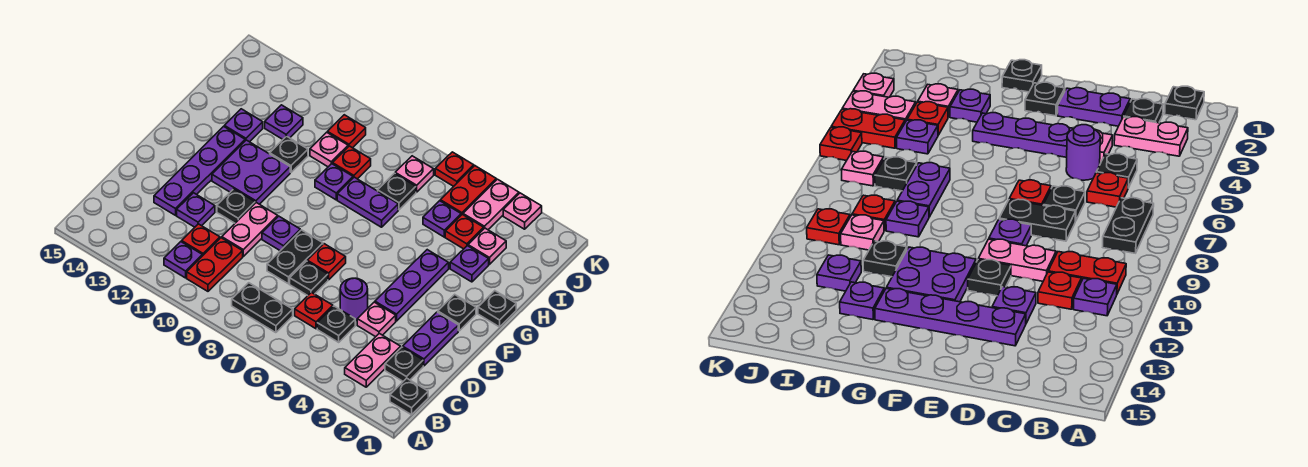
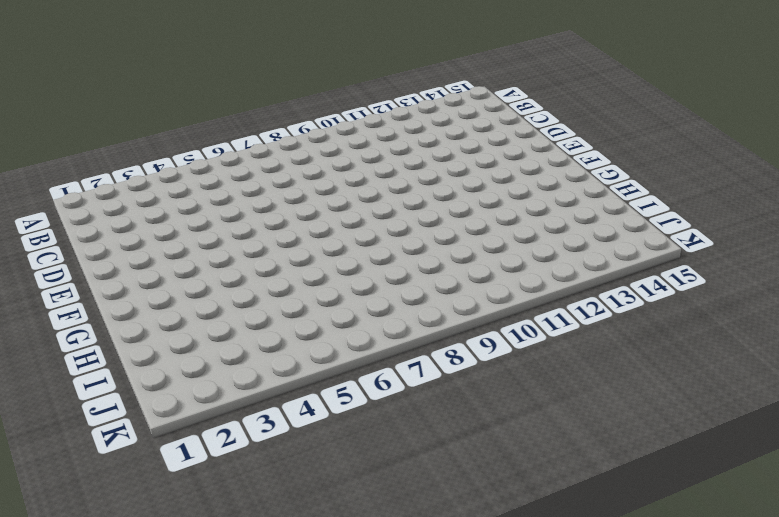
none -> black 1x1 plate [390,378,428,415]
none -> pink 1x2 plate [345,333,401,387]
none -> black 1x2 plate [232,283,293,333]
none -> red 1x2 plate [187,238,243,291]

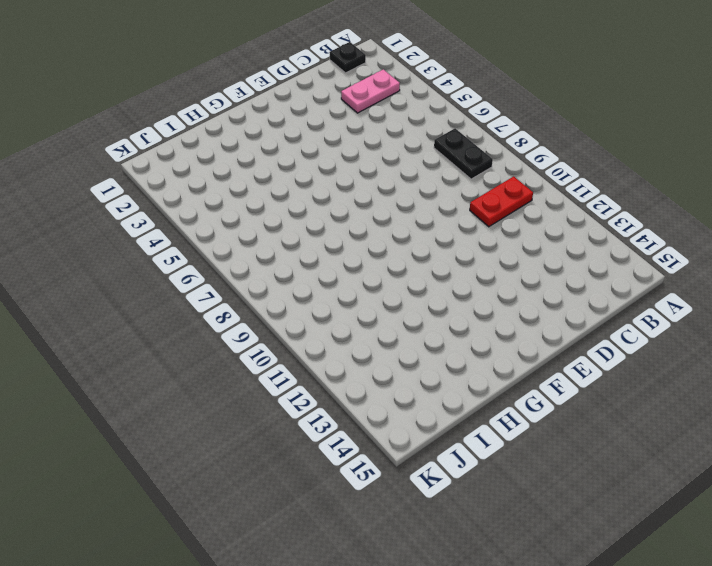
none -> purple 1x1 plate [164,242,202,278]
none -> black 1x1 plate [385,347,423,381]
none -> black 1x1 plate [317,306,355,342]
none -> red 1x1 plate [295,292,333,329]

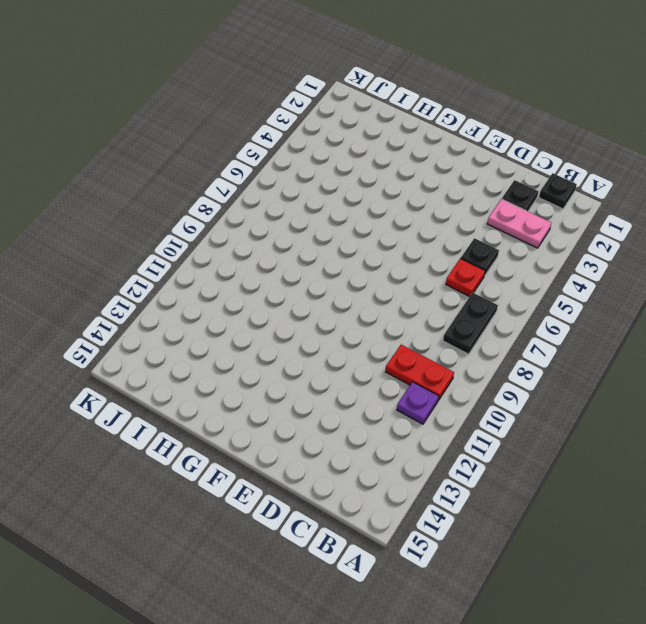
none -> red 1x1 plate [182,224,220,256]
none -> purple 1x2 plate [403,312,458,366]
none -> pink 1x1 plate [357,302,396,337]
none -> purple 1x1 round brick [340,278,368,321]

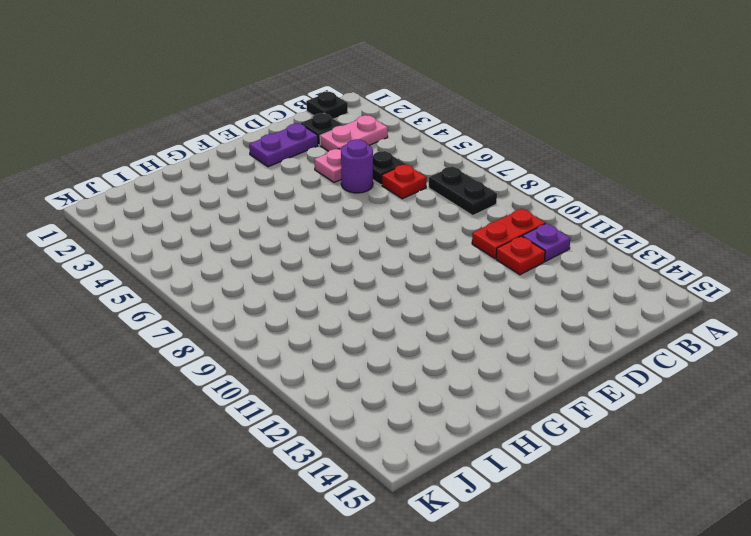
none -> black 1x1 plate [290,261,328,296]
none -> black 1x2 plate [267,230,323,284]
none -> pink 1x2 plate [222,203,278,256]
none -> purple 1x1 plate [177,193,215,227]

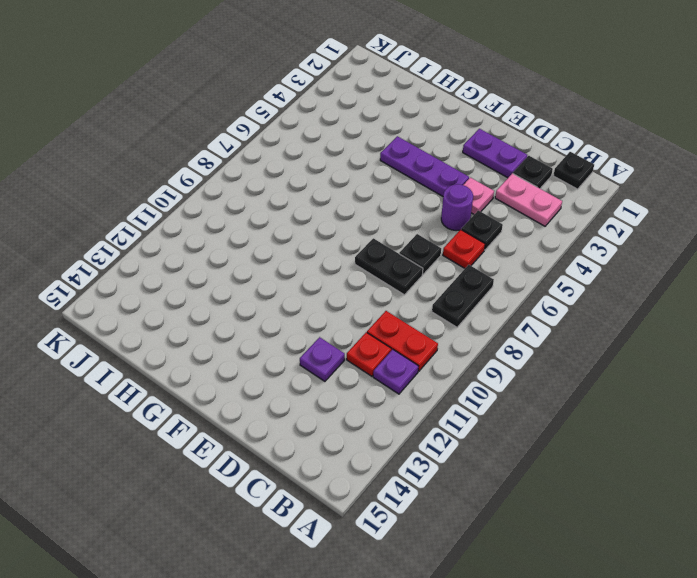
none -> pink 1x2 plate [222,203,278,256]
none -> purple 1x4 plate [154,126,245,215]
none -> red 1x1 plate [307,244,346,280]
none -> purple 1x1 plate [262,216,300,251]

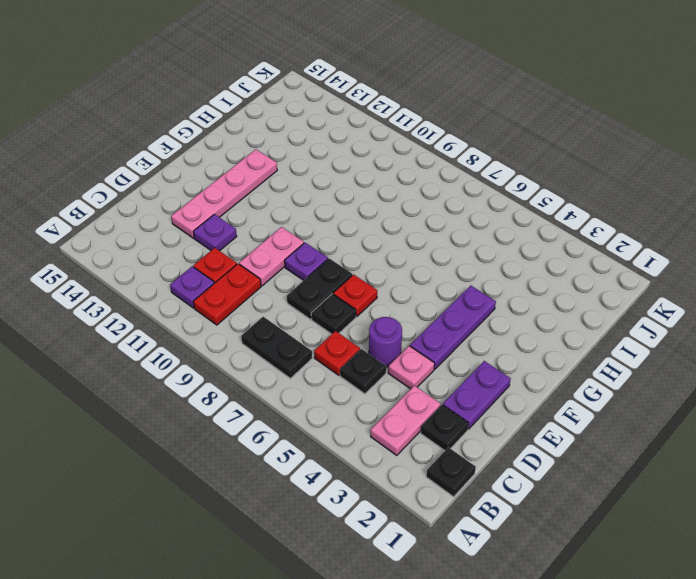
pink 1x4 plate [171,149,277,238] -> purple 1x4 plate [154,126,245,215]
none -> black 1x1 plate [217,189,255,223]
none -> black 1x1 plate [438,294,476,331]
none -> purple 2x2 plate [212,140,290,204]
none -> black 1x1 plate [478,291,516,327]

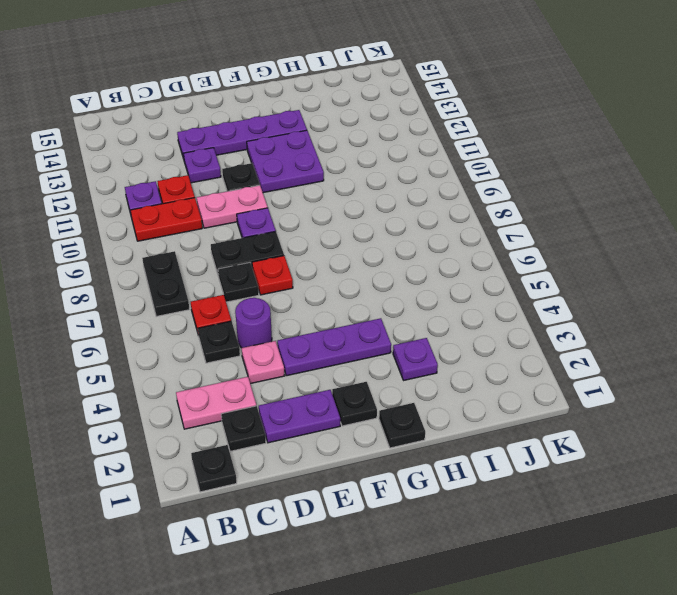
none -> purple 1x2 plate [337,177,398,227]
none -> purple 1x1 plate [315,164,353,200]
none -> black 1x1 plate [270,136,308,172]
none -> purple 1x1 plate [224,109,263,142]

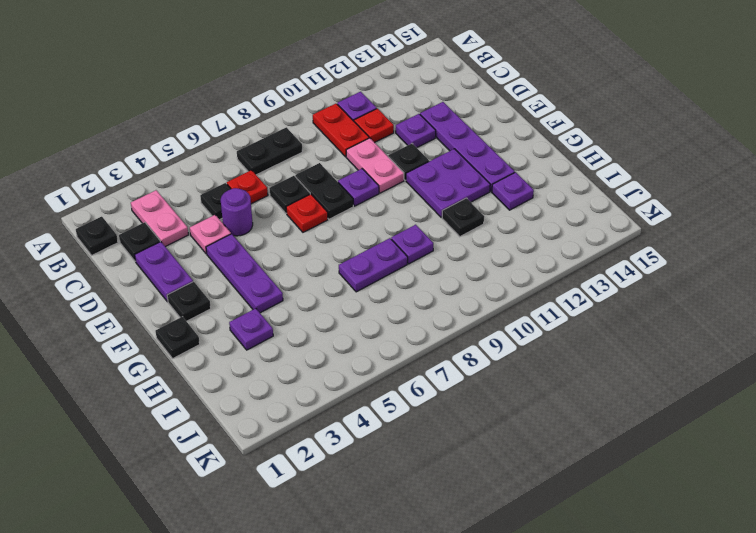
none -> pink 1x1 plate [468,228,506,264]
none -> red 1x1 plate [445,214,484,249]
none -> purple 1x1 plate [423,201,461,237]
none -> black 1x1 plate [378,173,416,210]

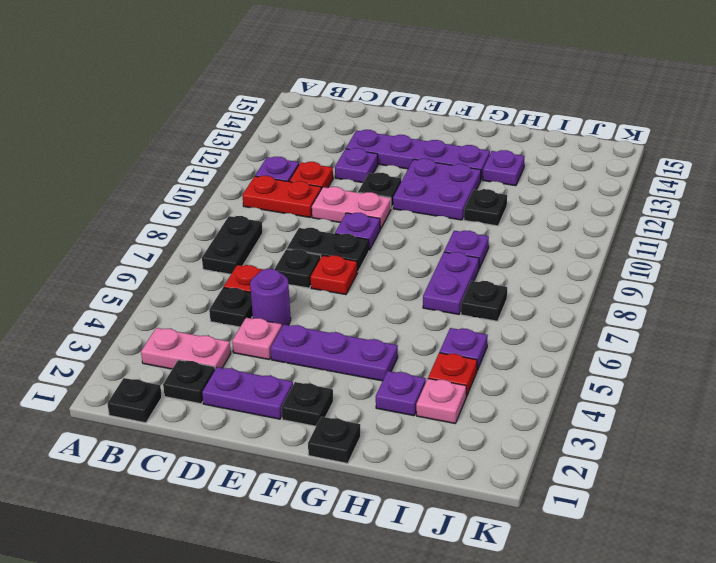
none -> red 1x1 plate [332,146,371,179]
none -> pink 1x1 plate [310,132,348,167]
none -> purple 1x1 plate [265,105,303,139]
none -> pink 1x2 plate [463,179,519,230]

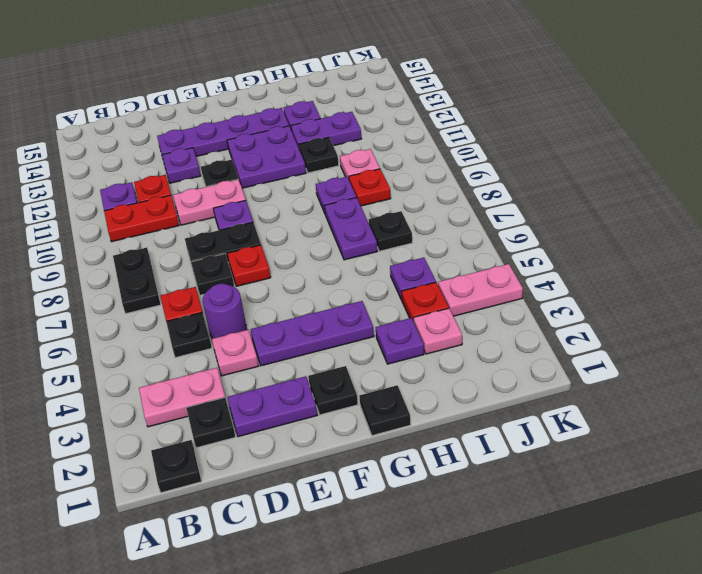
purple 1x2 plate [291,112,361,148] -> purple 1x1 plate [265,105,303,139]
none -> red 1x2 plate [440,166,496,215]
none -> pink 1x1 plate [395,156,434,192]
none -> red 1x1 plate [327,115,366,148]
none -> pink 1x1 plate [503,193,542,229]

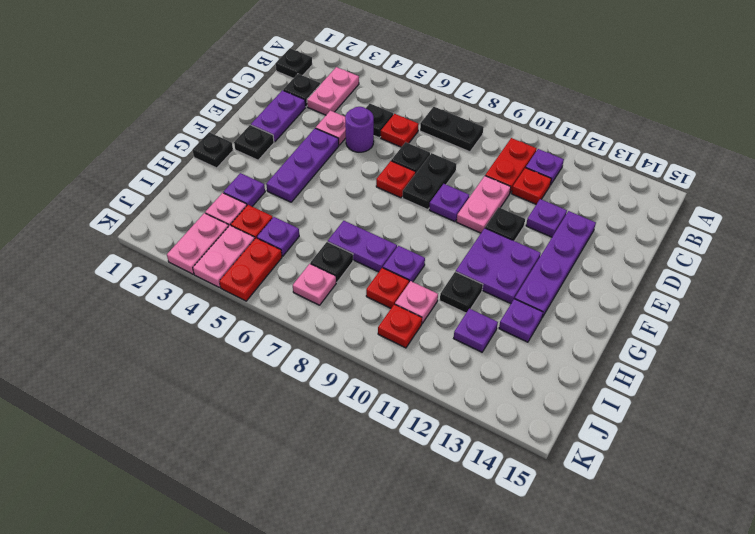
pink 1x2 plate [167,213,229,274] -> pink 1x1 plate [503,193,542,229]
none -> red 1x1 plate [435,152,474,186]

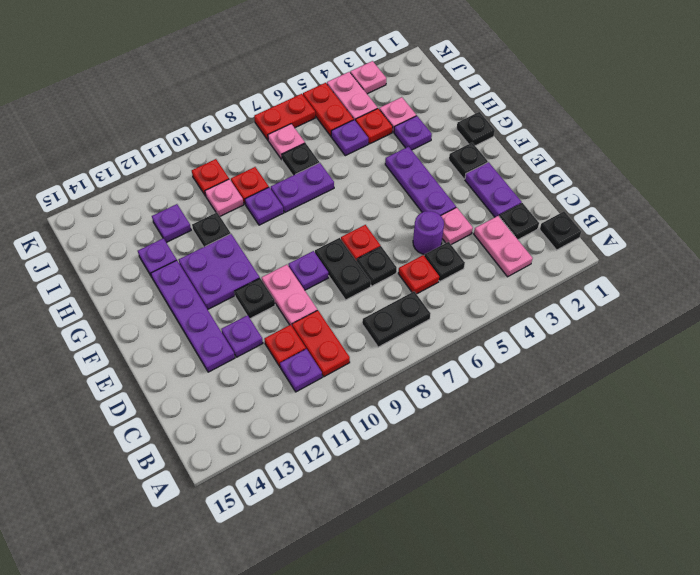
red 1x2 plate [254,94,315,140] -> red 1x1 plate [435,152,474,186]

